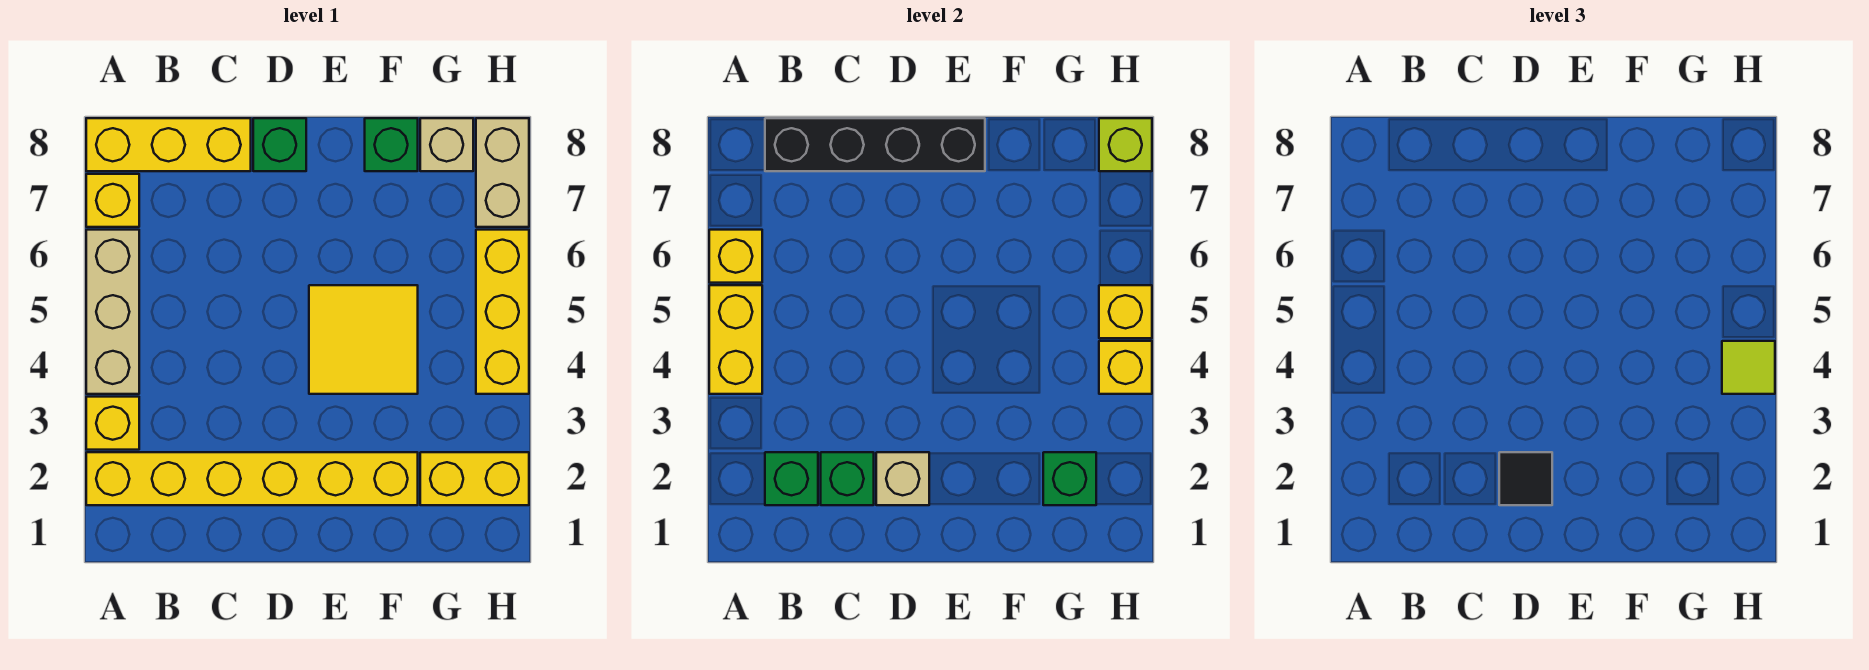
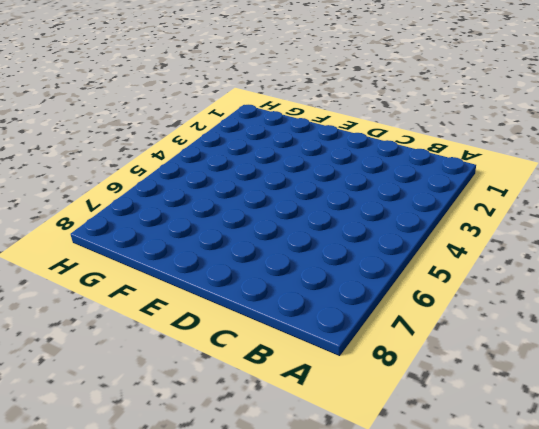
none -> yellow 1x6 brick [86,452,418,505]
none -> yellow 1x1 brick [86,397,139,450]
none -> tan 1x3 brick [86,230,139,394]

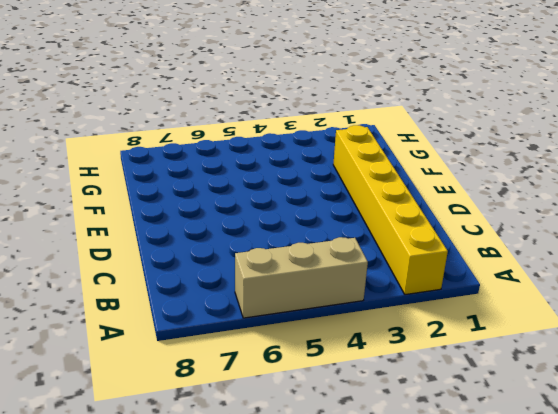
none -> yellow 1x1 brick [86,397,139,450]
none -> yellow 1x1 brick [86,174,139,227]
none -> yellow 1x3 brick [86,118,251,171]

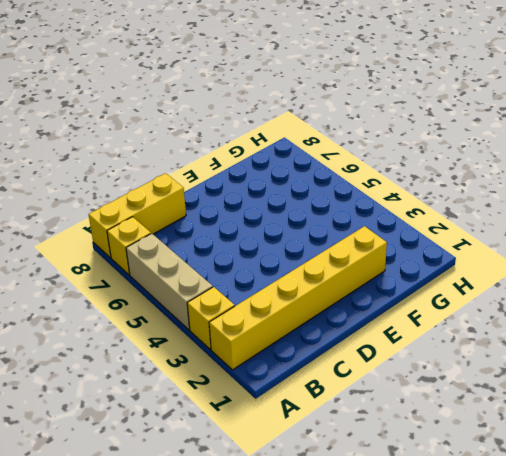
none -> green 1x1 brick [253,118,306,171]
none -> yellow 2x2 tile [309,285,418,394]
none -> green 1x1 brick [365,118,418,171]

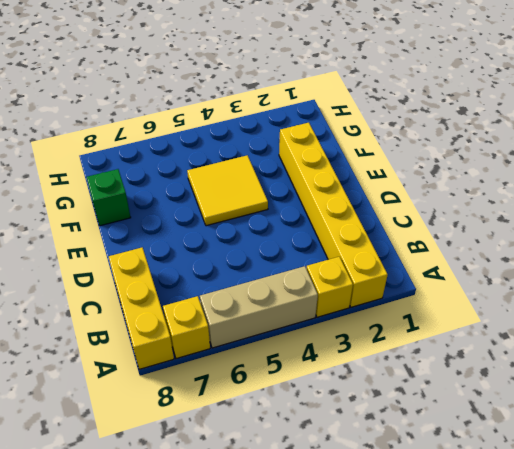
none -> green 1x1 brick [253,118,306,171]
none -> yellow 1x2 brick [420,452,529,505]
none -> tan 1x1 brick [420,118,473,171]

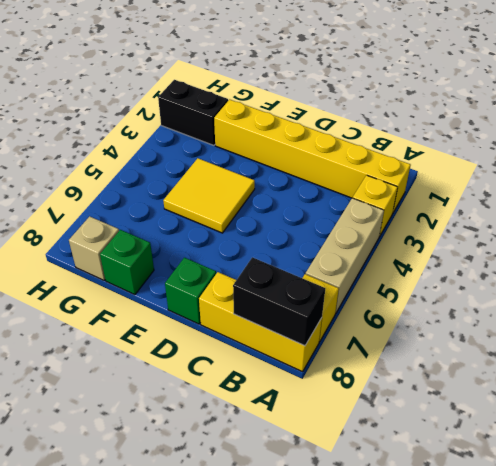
black 1x2 brick [233,257,325,346] -> black 1x4 brick [765,118,985,171]
black 1x2 brick [158,80,228,145] -> yellow 1x2 brick [420,452,529,505]
none -> yellow 1x3 brick [476,230,529,394]
none -> tan 1x2 brick [476,118,529,227]
none -> yellow 1x2 brick [709,285,762,394]

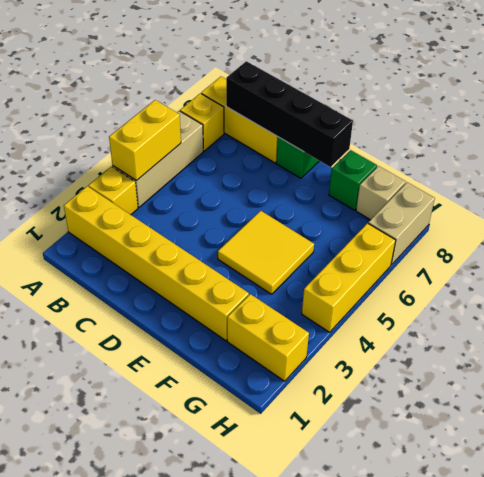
none -> yellow 1x1 brick [709,230,762,283]
none -> green 1x1 brick [765,452,818,505]
none -> green 1x1 brick [821,452,874,505]

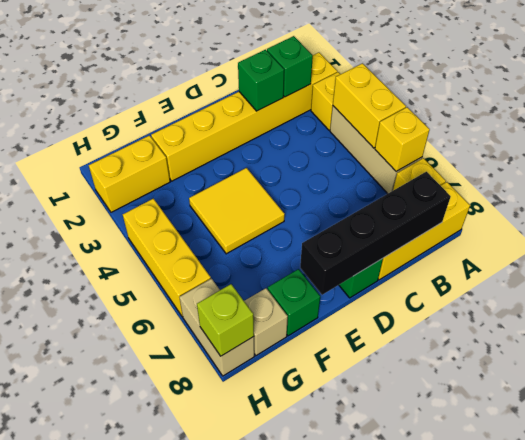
none -> tan 1x1 brick [876,452,929,505]
none -> green 1x1 brick [1043,452,1096,505]
none -> yellow 1x1 brick [1099,341,1152,394]

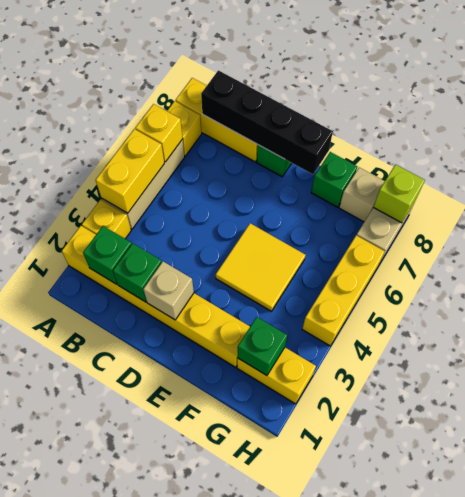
none -> yellow 1x1 brick [1099,341,1152,394]
none -> yellow 1x1 brick [1099,285,1152,338]
none -> black 1x1 tile [1499,452,1552,505]

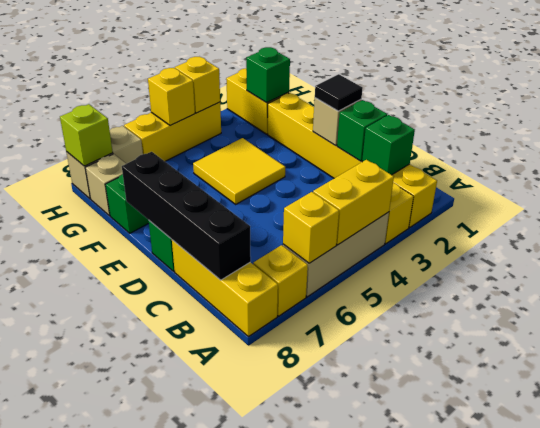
none -> lime 1x1 tile [1722,341,1775,394]

